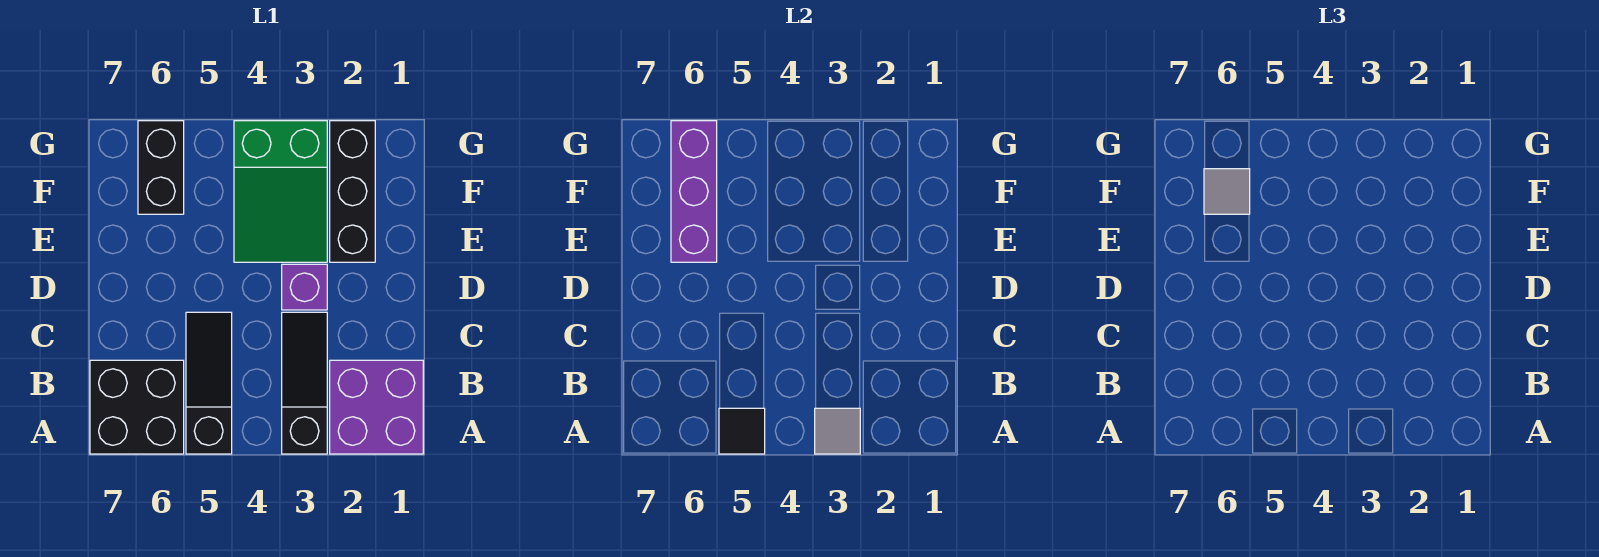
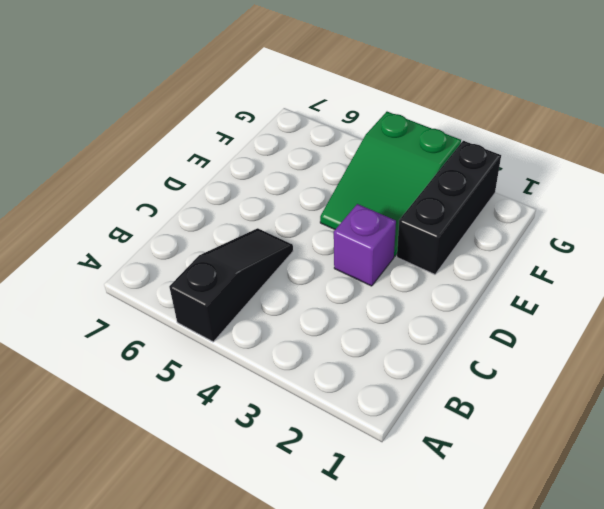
none -> purple 2x2 brick [330,360,423,454]
none -> black 1x3 slope [282,312,327,454]
none -> black 2x2 brick [90,360,184,454]

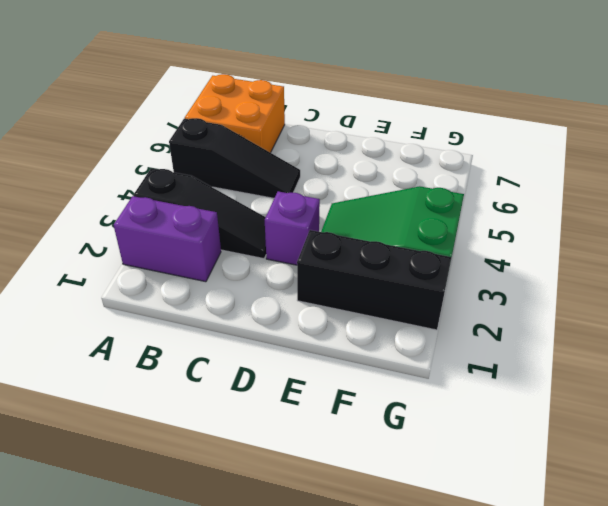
purple 1x2 brick [114,196,221,282] -> purple 2x2 brick [330,360,423,454]
orange 2x2 brick [185,74,285,153] -> black 2x2 brick [90,360,184,454]
none -> black 1x2 brick [138,121,184,214]
none -> grey 1x1 tile [815,408,860,454]
none -> black 1x1 tile [719,408,765,454]

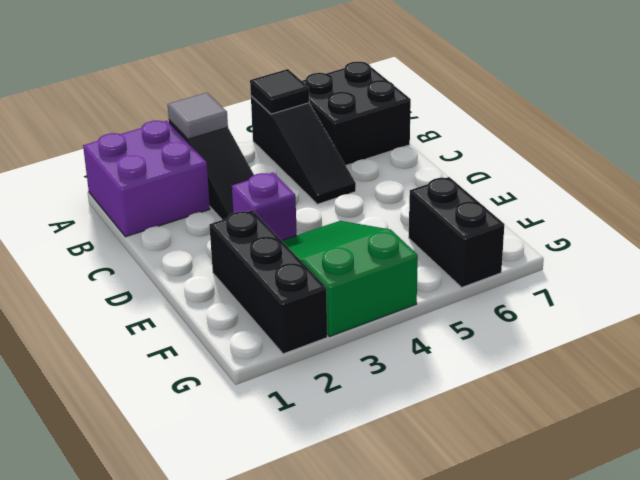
none -> purple 1x3 brick [671,121,717,262]
none -> grey 1x1 tile [1204,169,1250,214]

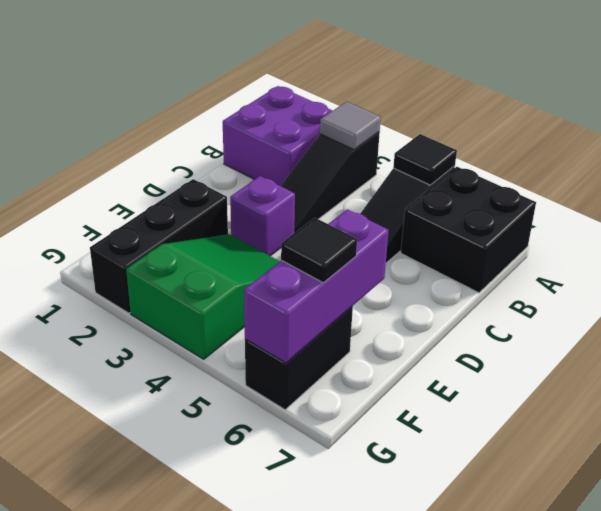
black 1x1 tile [281,218,357,283] -> grey 1x1 tile [1204,169,1250,214]

